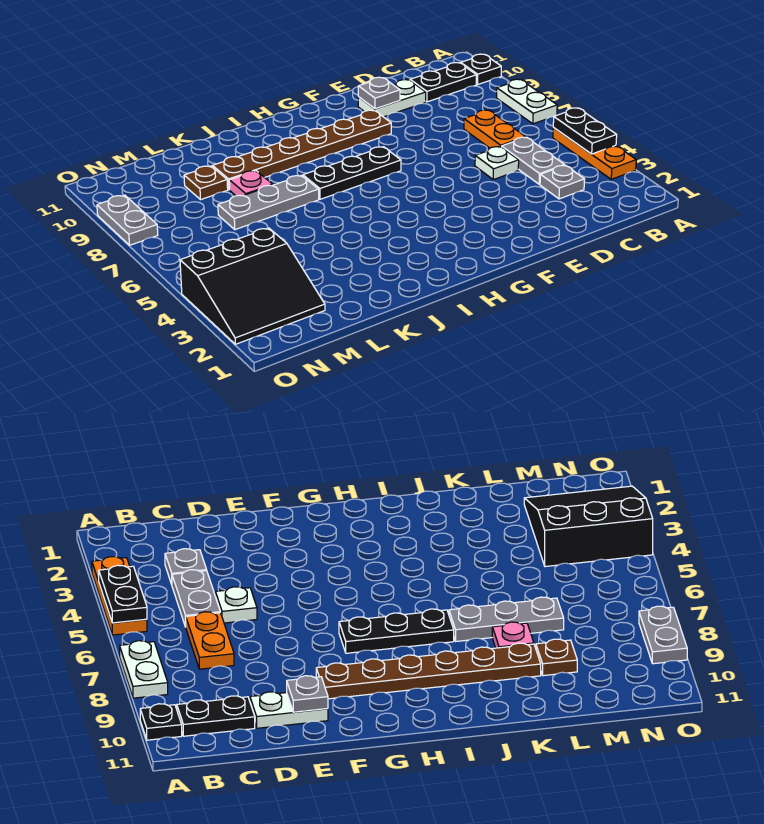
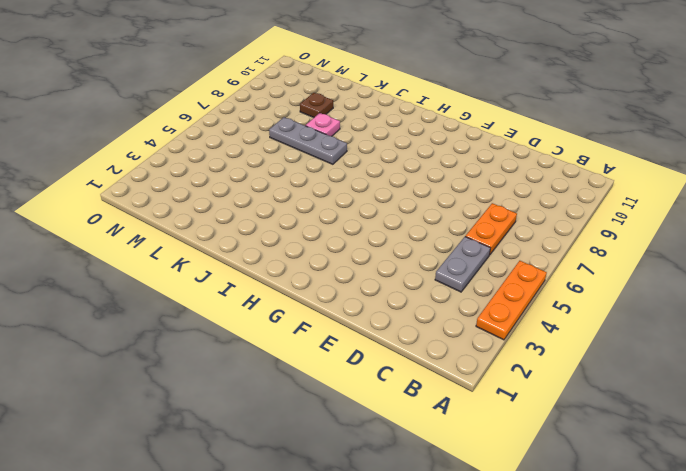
none -> white 1x2 plate [497,79,557,124]
none -> black 1x1 plate [461,54,501,85]
none -> black 1x2 plate [410,63,477,102]

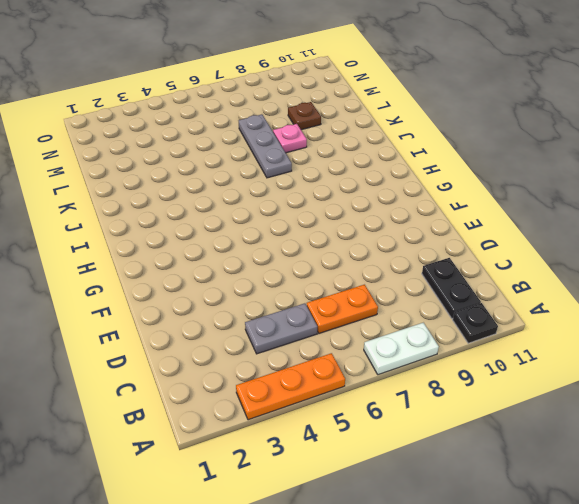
none -> grey 1x1 plate [540,165,585,199]
none -> white 1x1 plate [475,147,519,180]
none -> white 1x2 plate [358,80,426,117]

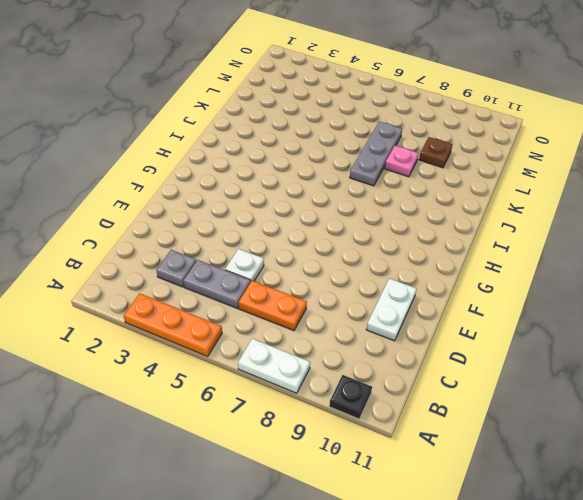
none -> black 1x2 plate [410,63,477,102]
none -> brown 1x6 plate [213,110,391,190]
none -> black 1x3 plate [303,147,401,199]

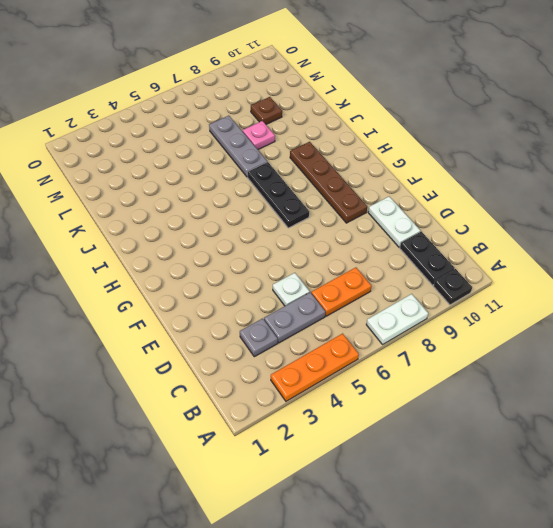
brown 1x4 plate [290,142,367,223] -> brown 1x6 plate [213,110,391,190]
none -> black 3x3 slope [180,228,325,344]
none -> grey 1x2 plate [97,195,158,245]
none -> black 1x2 plate [553,108,617,154]

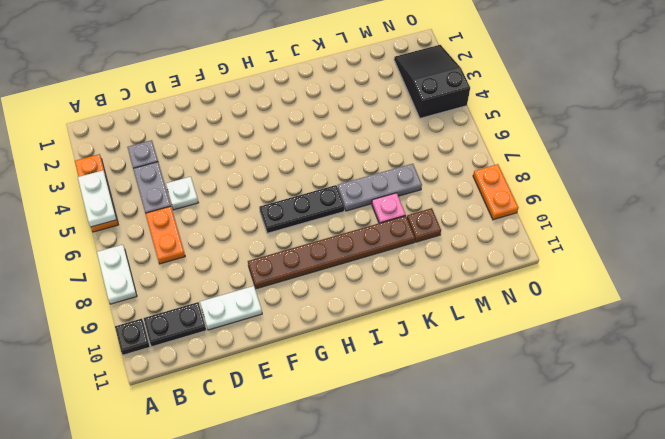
white 1x2 plate [78,170,117,227] -> black 1x2 plate [553,108,617,154]
black 2x3 slope [394,45,470,118] -> black 3x3 slope [180,228,325,344]
orange 1x2 plate [473,164,518,220] -> grey 1x2 plate [97,195,158,245]
none -> grey 1x1 plate [358,77,400,109]

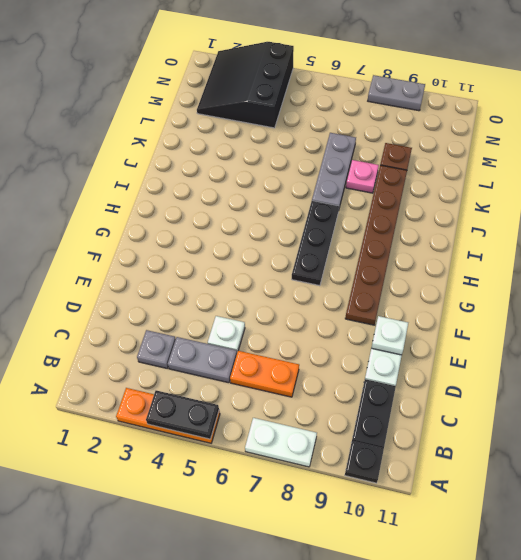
white 1x1 plate [371,316,408,355] -> grey 1x1 plate [358,77,400,109]

